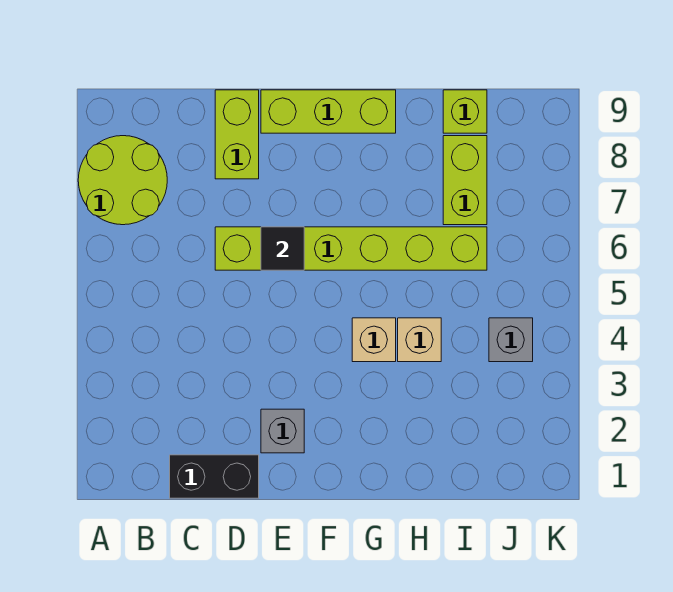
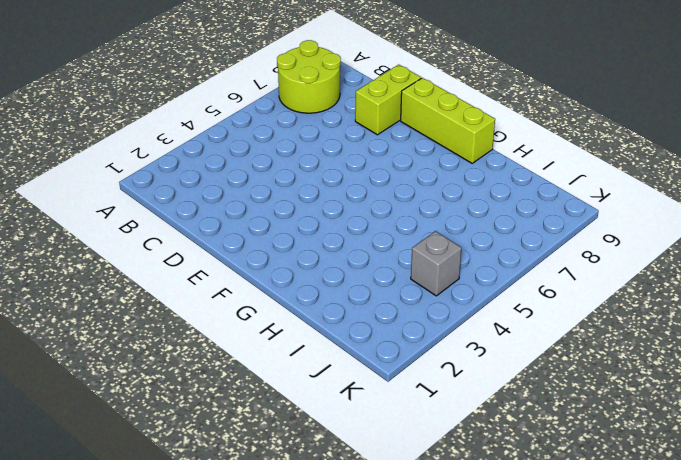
none -> black 1x2 brick [170,455,259,498]
none -> lime 1x6 brick [215,227,487,270]
none -> grey 1x1 brick [261,409,304,453]

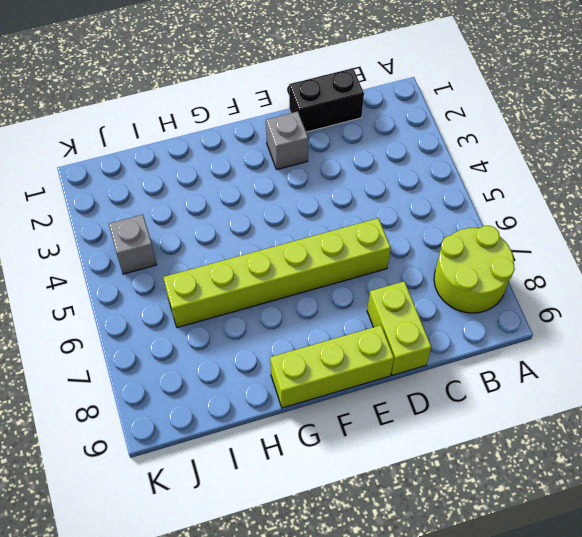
none -> tan 1x1 brick [352,318,396,362]
none -> tan 1x1 brick [398,318,441,362]
none -> lime 1x2 brick [443,136,487,225]

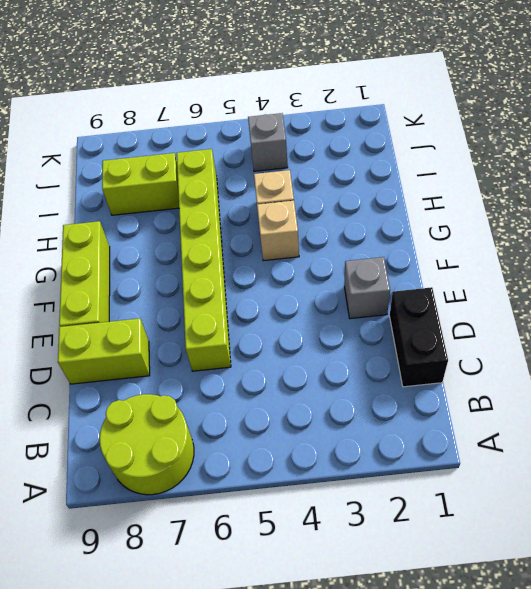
none -> lime 1x1 brick [443,90,487,133]
none -> black 1x1 tile [261,227,304,270]

